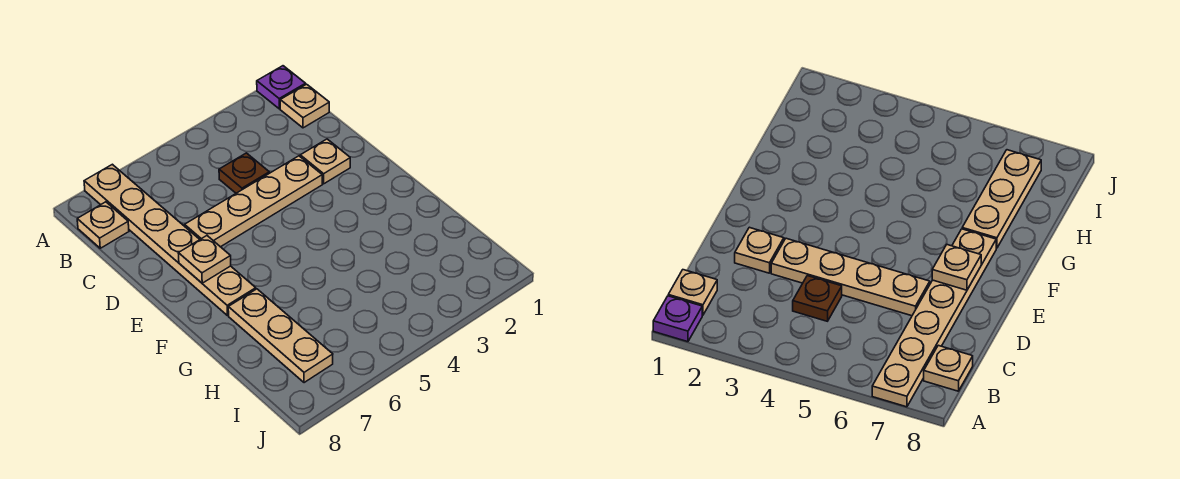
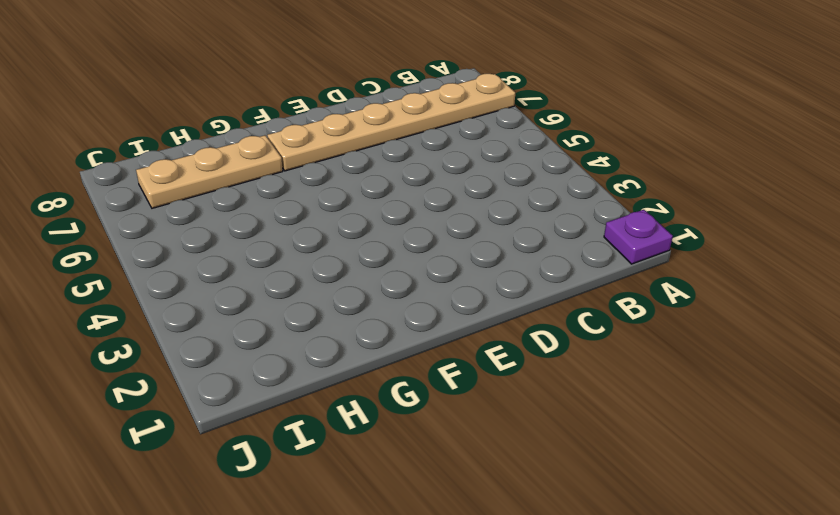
none -> tan 1x1 plate [280,84,329,128]
none -> tan 1x1 plate [77,202,129,248]

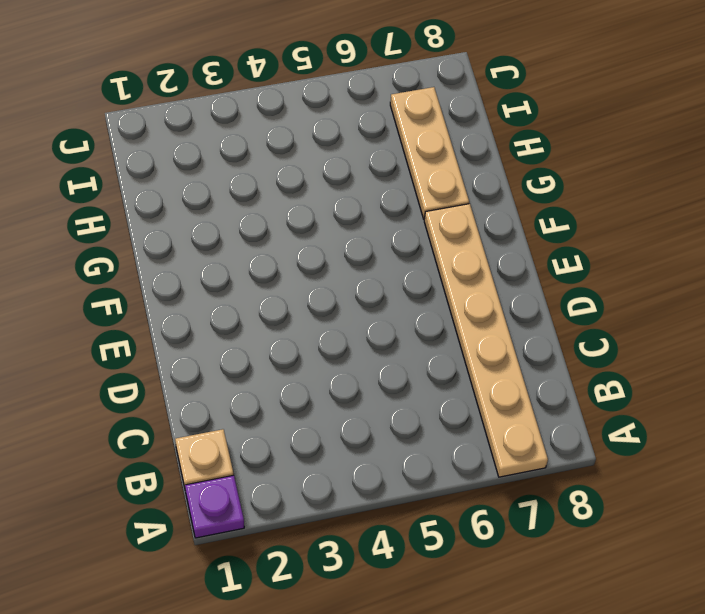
none -> tan 1x1 plate [77,202,129,248]
none -> brown 1x1 plate [219,153,269,193]

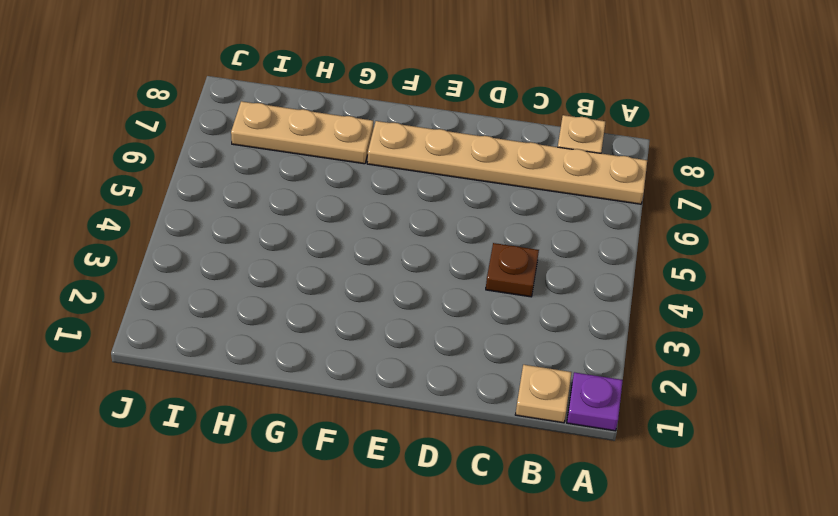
none -> tan 1x1 plate [300,139,350,184]
none -> tan 1x4 plate [185,156,322,247]

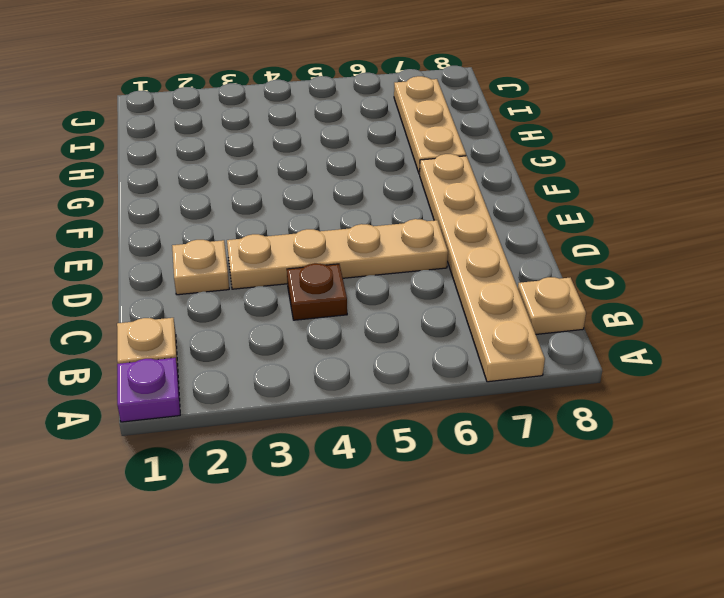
none -> tan 1x1 plate [178,236,231,283]

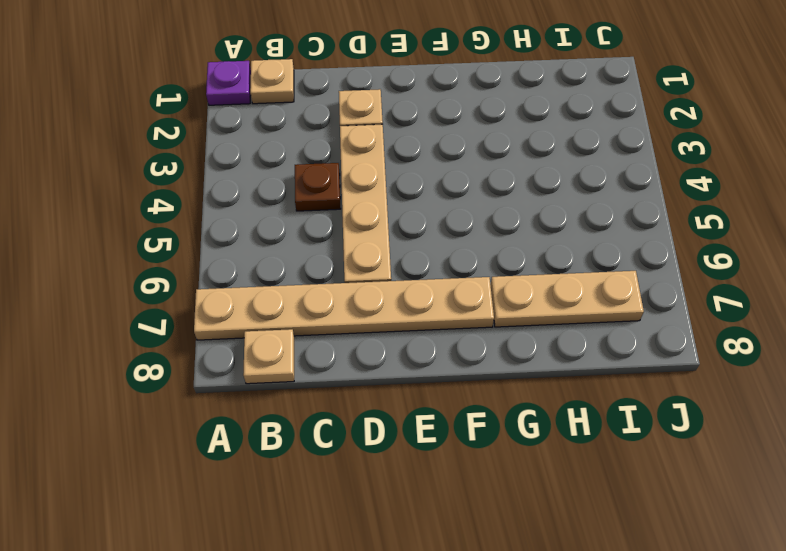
none -> tan 1x1 plate [178,236,231,283]

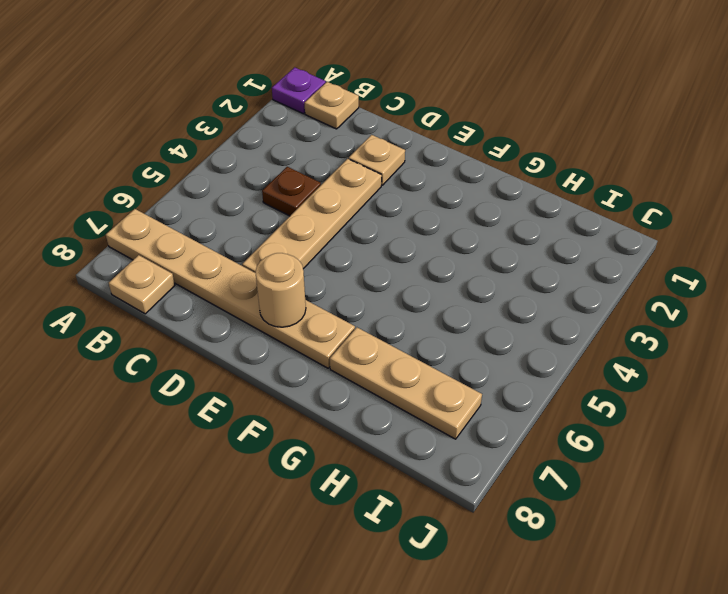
tan 1x1 round brick [255,253,306,327] -> tan 1x1 plate [178,236,231,283]

